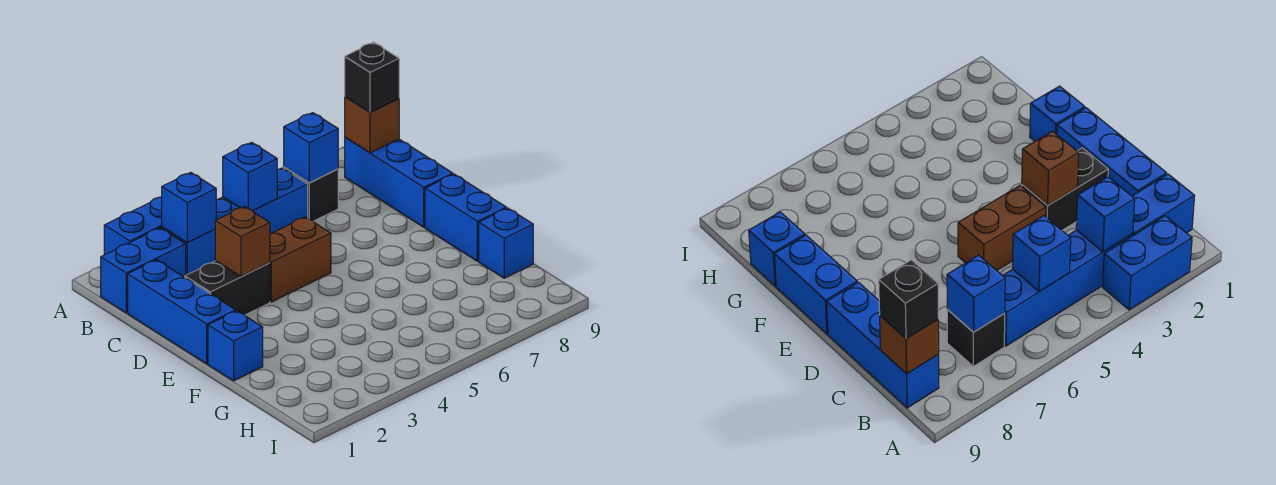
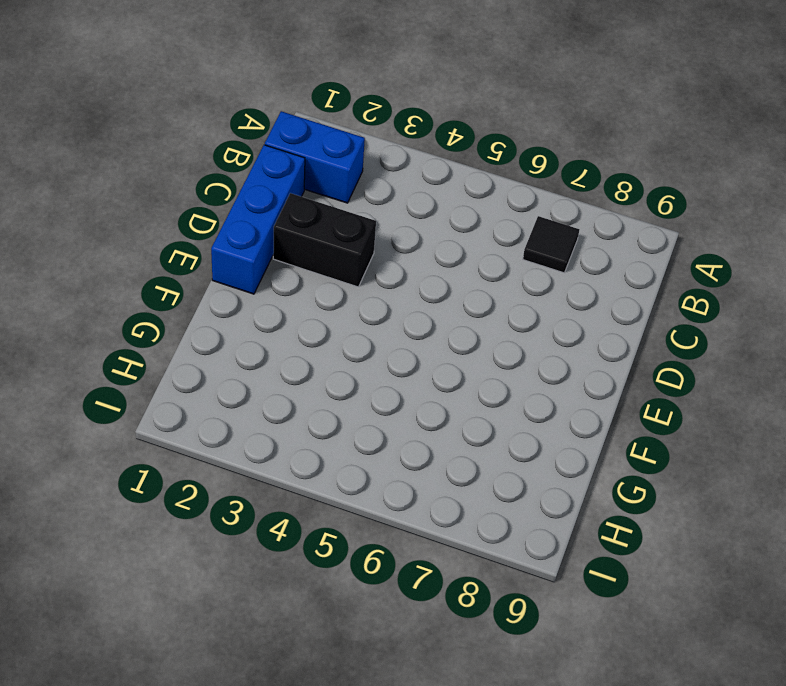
black 1x1 tile [523,216,580,273] -> black 1x1 brick [284,167,338,221]
none -> blue 1x2 brick [104,197,162,255]
none -> blue 1x4 brick [162,168,308,275]
none -> blue 1x3 brick [345,137,453,227]

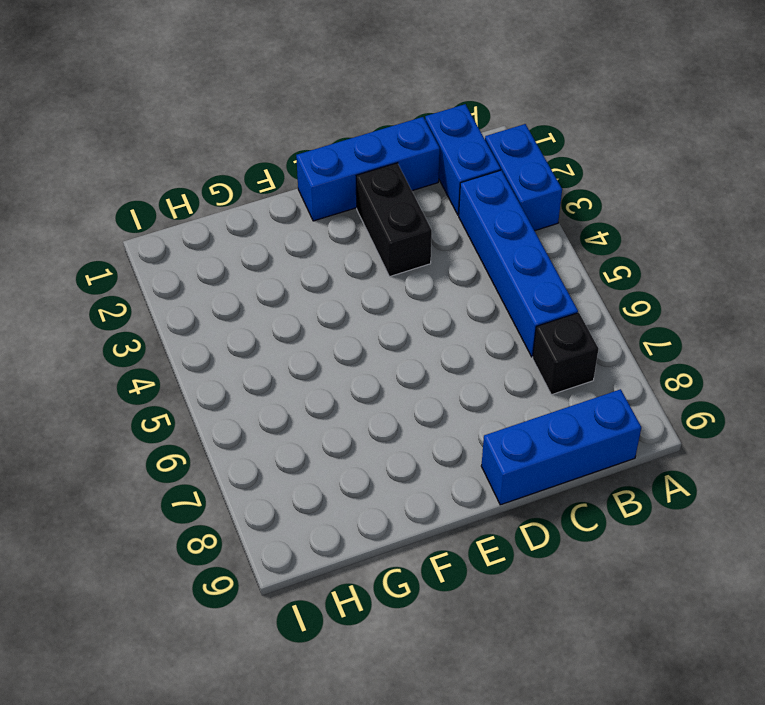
none -> brown 1x2 brick [270,217,331,302]
none -> blue 1x2 brick [425,174,506,261]
none -> blue 1x1 brick [208,311,263,381]

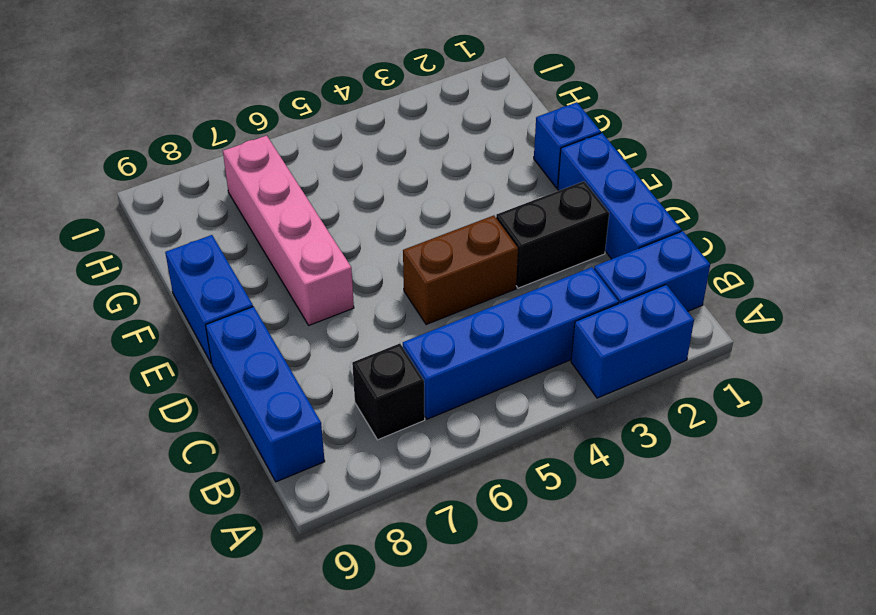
pink 1x4 brick [223,136,354,325] -> none
none -> blue 1x1 brick [479,208,533,278]
none -> blue 1x1 brick [162,172,216,242]
none -> blue 1x1 brick [223,142,277,211]

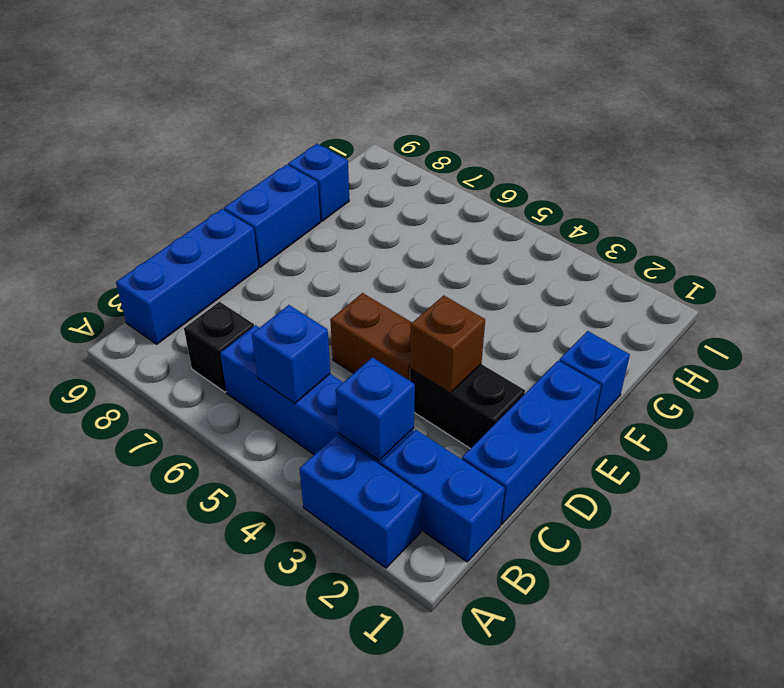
none -> blue 1x1 brick [284,113,338,183]
none -> brown 1x1 brick [345,97,399,153]
none -> black 1x1 brick [345,42,399,113]

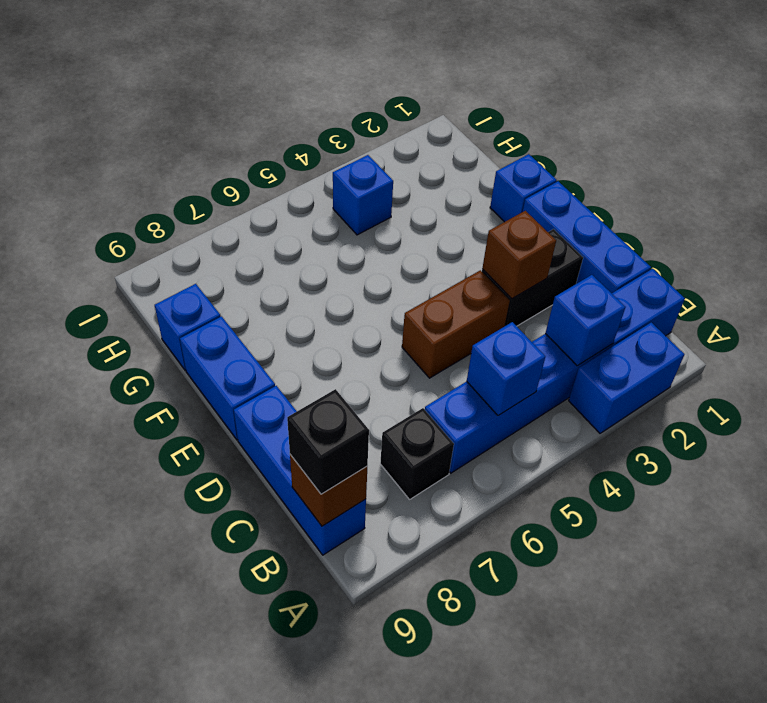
blue 1x1 brick [333,155,393,235] -> blue 1x1 brick moved to [284,113,338,183]

